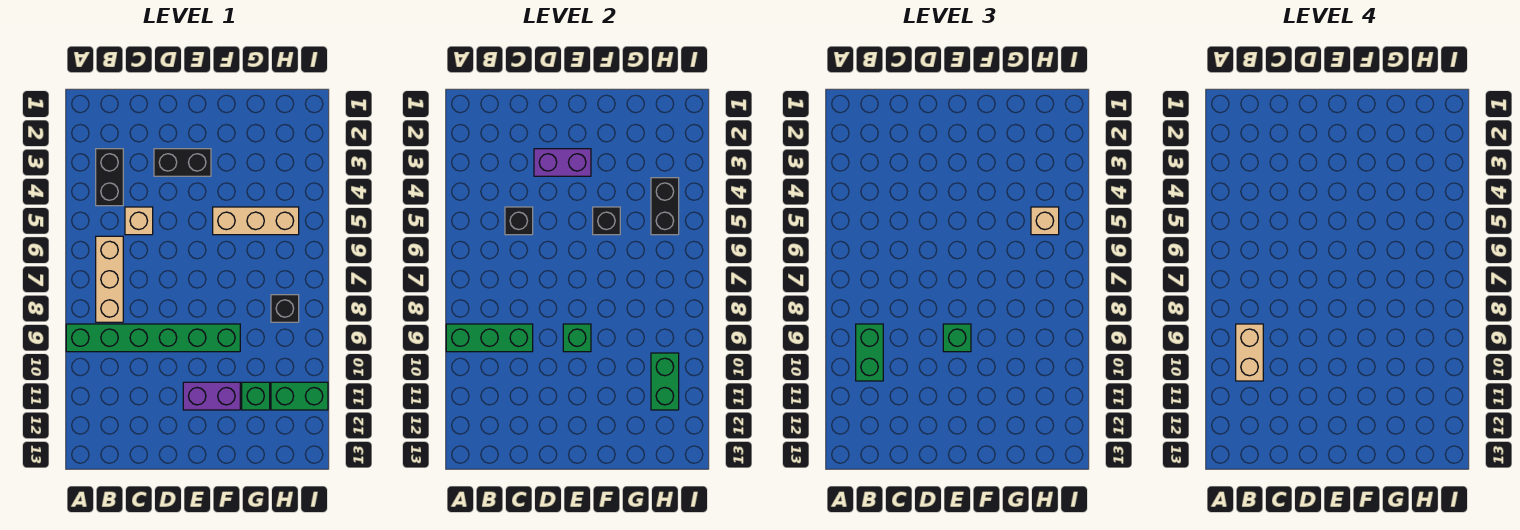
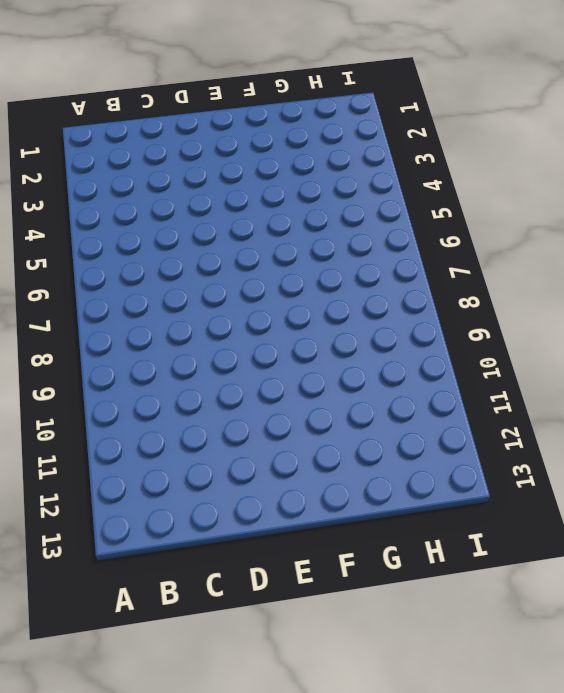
none -> green 1x6 brick [66,324,240,352]
none -> black 1x2 brick [96,149,123,206]
none -> tan 1x3 brick [96,236,123,322]

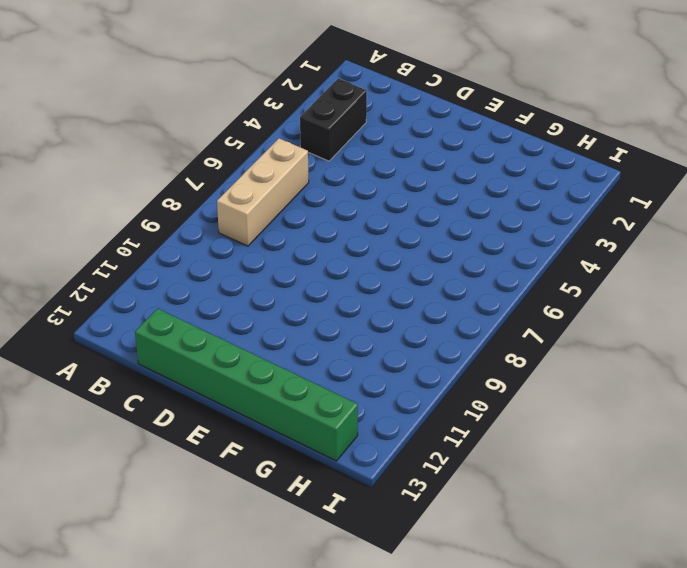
green 1x6 brick [135,309,358,461] -> green 1x6 brick moved to [66,324,240,352]
none -> tan 1x1 brick [125,207,153,235]
none -> black 1x2 brick [154,149,211,176]
none -> purple 1x2 brick [183,382,240,410]

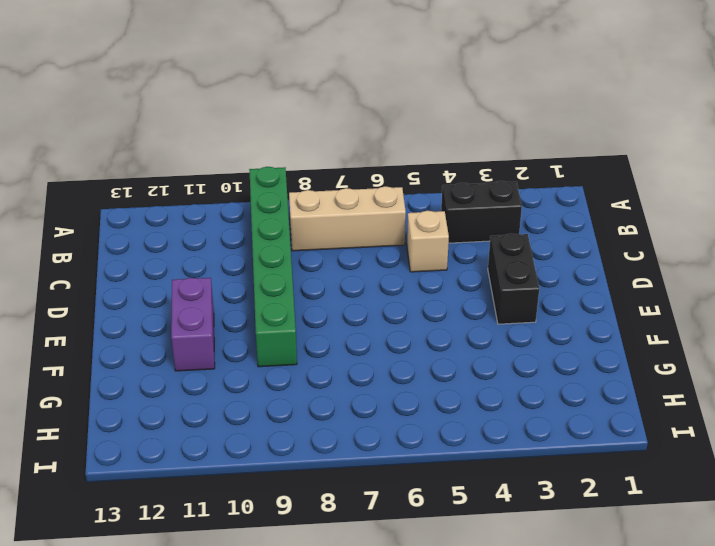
none -> tan 1x3 brick [213,207,299,235]
none -> green 1x1 brick [242,382,270,410]
none -> black 1x1 brick [271,295,299,322]

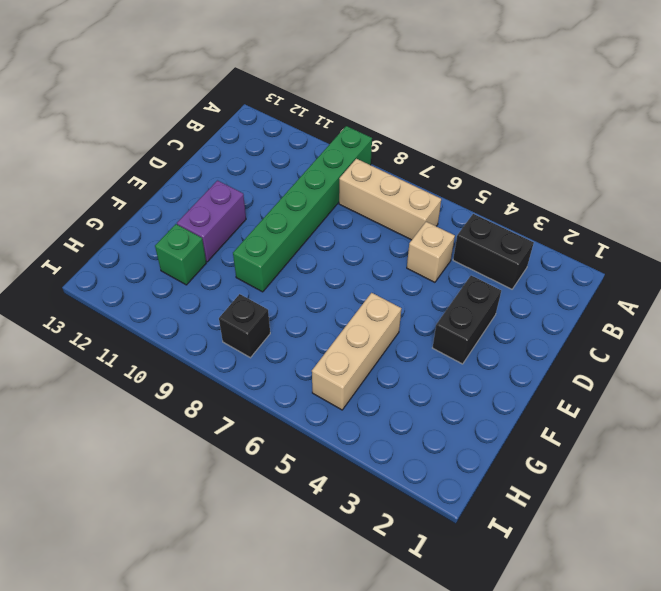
none -> green 1x2 brick [271,382,328,410]
none -> green 1x3 brick [446,324,533,352]
none -> black 1x1 brick [505,207,533,235]

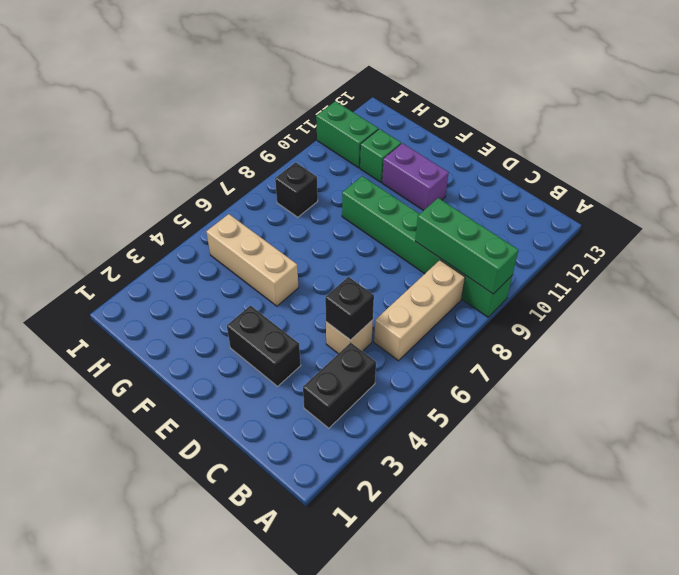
none -> purple 1x2 brick [534,149,591,176]
none -> green 1x1 brick [563,324,591,352]
none -> black 1x1 brick [593,207,620,235]

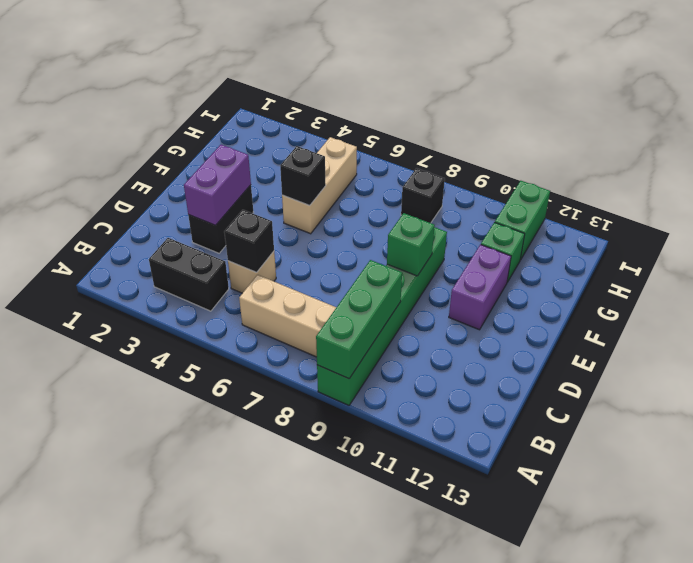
none -> black 1x2 brick [651,178,679,235]
none -> green 1x2 brick [651,353,679,410]
none -> green 1x2 brick [856,324,883,381]

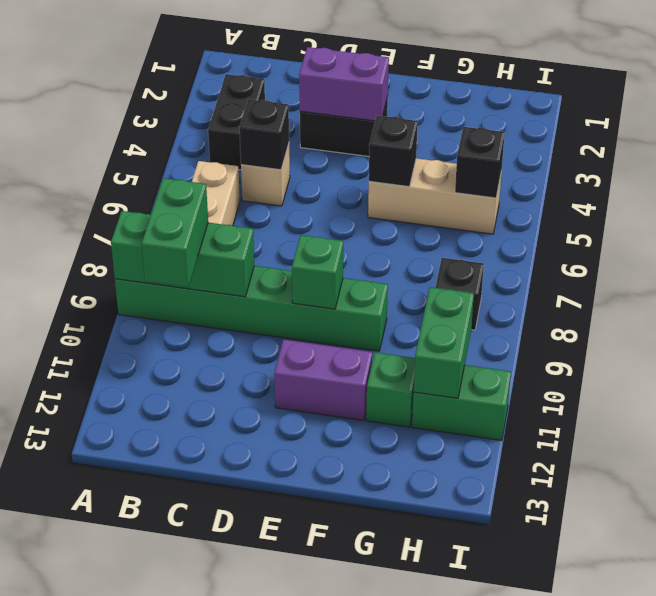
black 1x1 brick [455,127,505,198] -> black 1x2 brick [651,178,679,235]
none -> green 1x1 brick [943,324,971,352]
none -> tan 1x1 brick [1031,207,1059,235]
none -> tan 1x2 brick [1236,324,1263,381]

